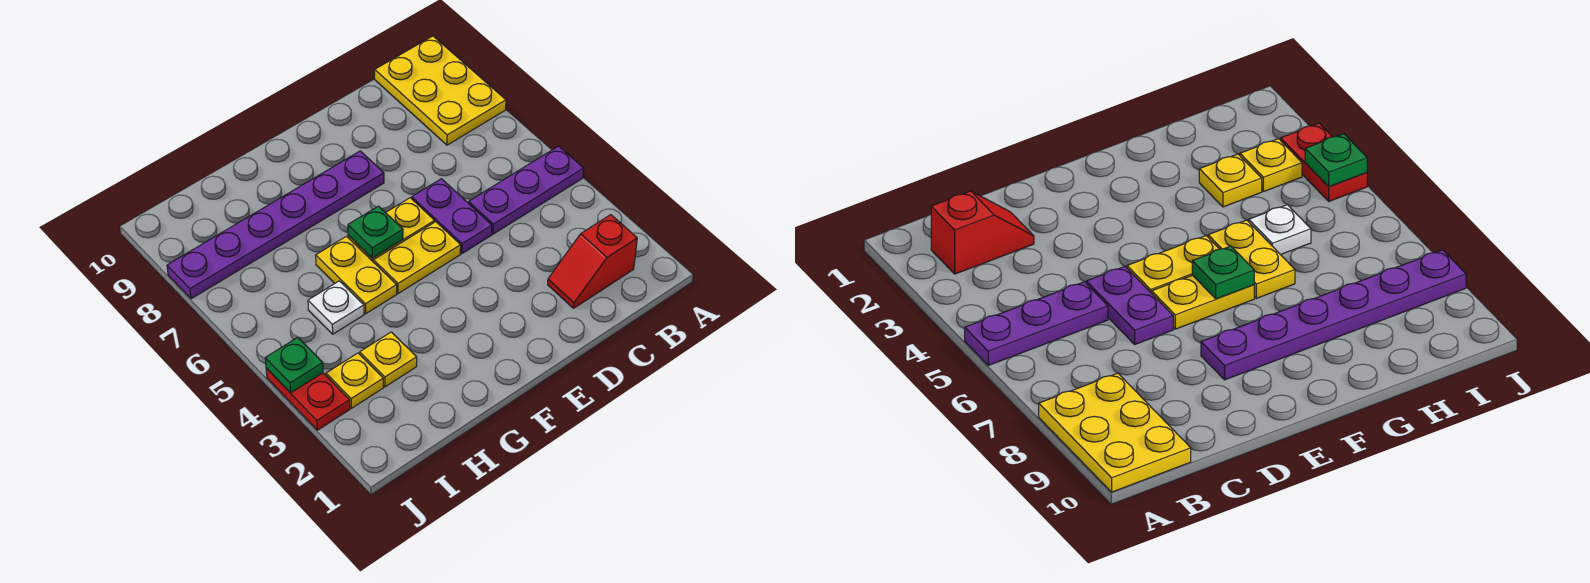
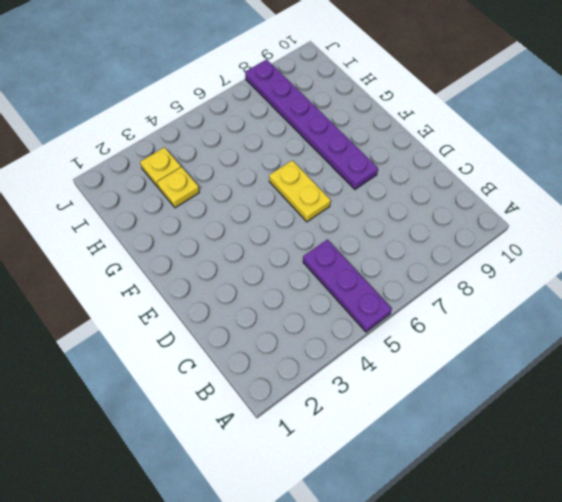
none -> yellow 2x3 plate [375,36,506,145]
none -> red 1x2 slope [548,215,637,308]
none -> purple 1x2 plate [412,179,492,254]

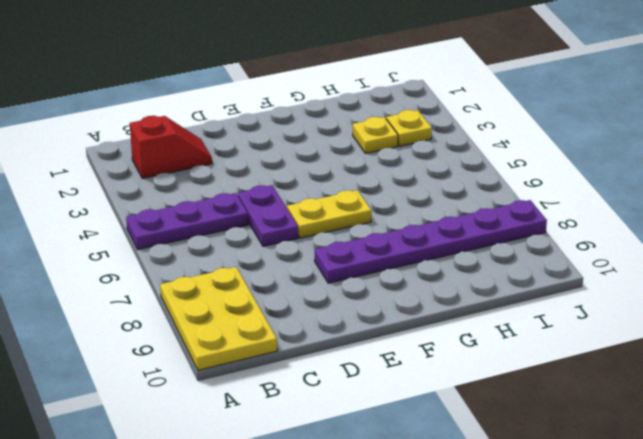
none -> yellow 1x2 plate [374,222,461,293]
none -> yellow 1x2 plate [316,236,397,314]
none -> white 1x1 plate [308,281,364,334]

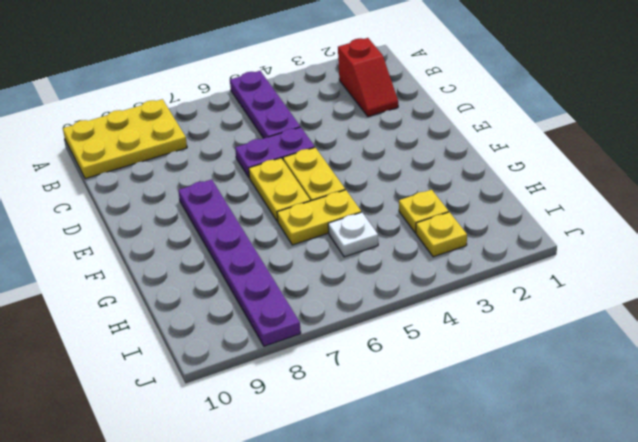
none -> red 1x2 plate [266,368,350,430]
none -> green 1x1 plate [348,206,403,258]
none -> green 1x1 plate [265,338,323,393]

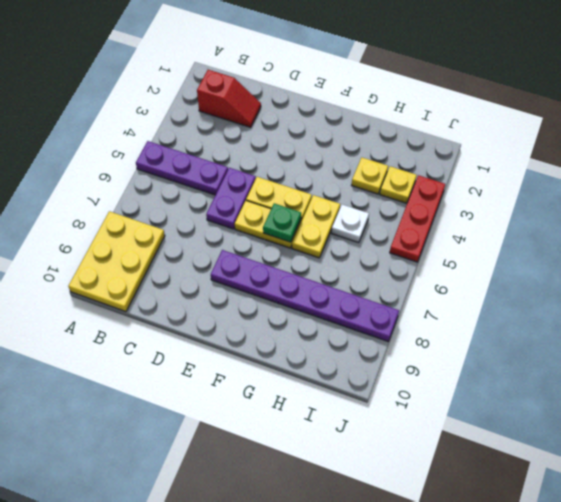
red 1x3 plate [390,175,445,262] -> red 1x2 plate [266,368,350,430]
none -> green 1x1 plate [265,338,323,393]

